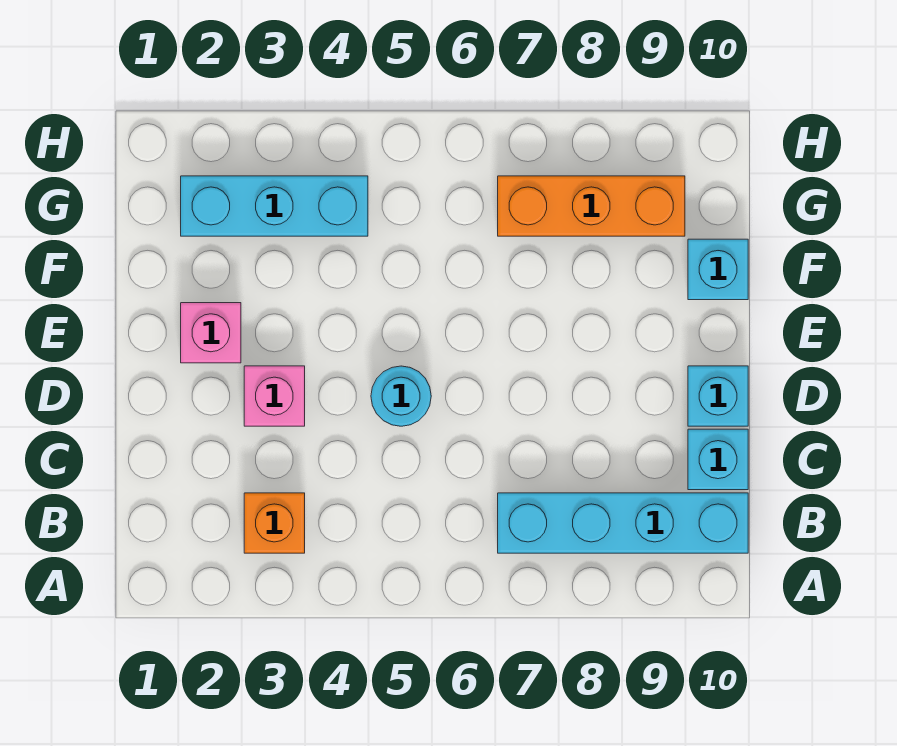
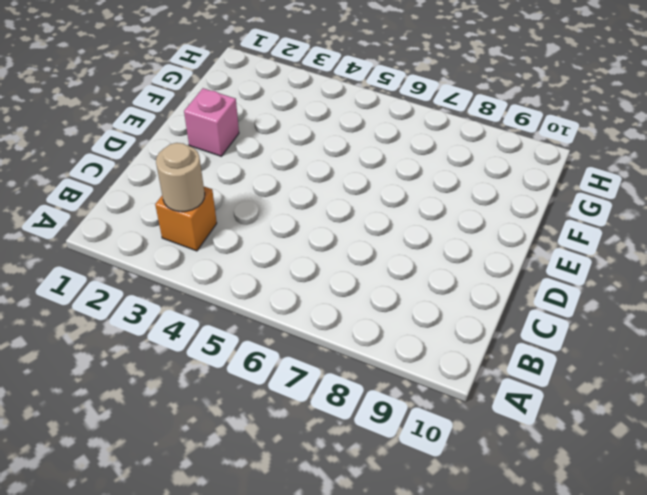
tan 1x1 round brick [156,143,205,212] -> none
none -> cyan 1x4 brick [498,493,748,553]
none -> cyan 1x1 brick [688,429,748,490]

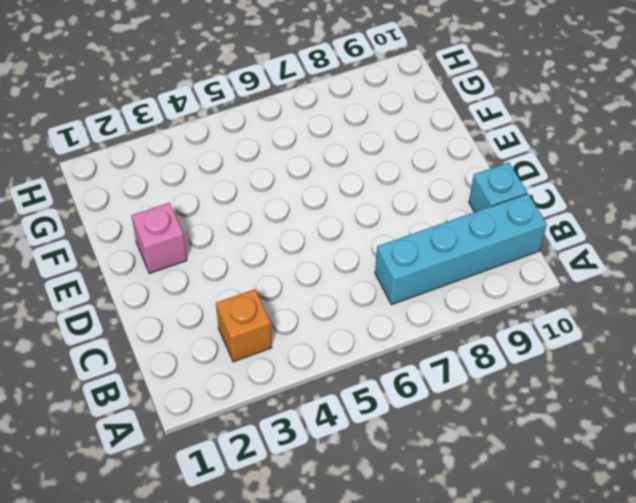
none -> pink 1x1 brick [244,366,305,426]
none -> cyan 1x1 round brick [371,366,431,426]

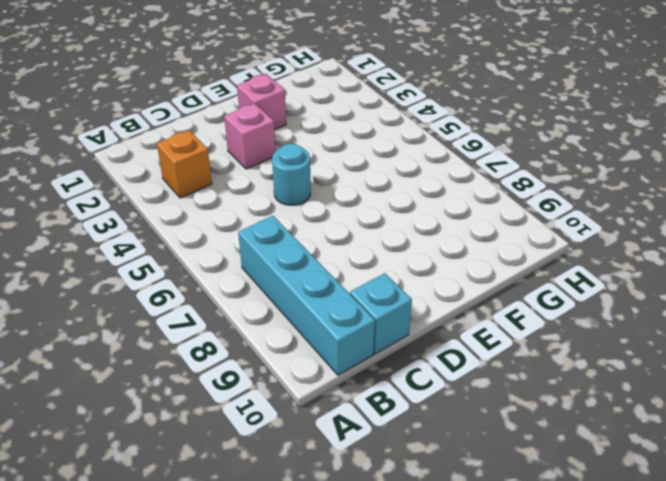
none -> cyan 1x1 brick [688,366,748,426]
none -> cyan 1x1 brick [688,239,748,300]

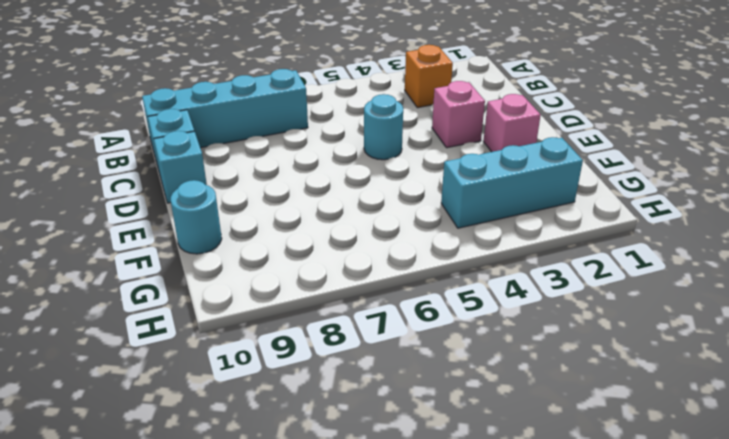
cyan 1x1 round brick [171,180,222,254] -> cyan 1x1 brick [688,239,748,300]
none -> orange 1x3 brick [498,176,685,236]

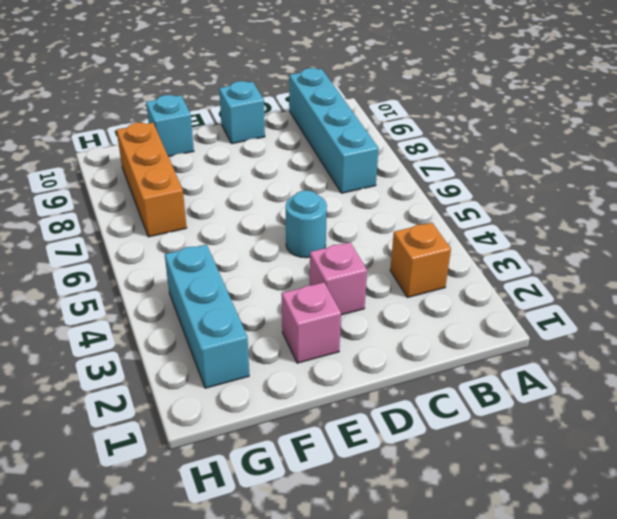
none -> cyan 1x1 brick [688,429,748,490]

